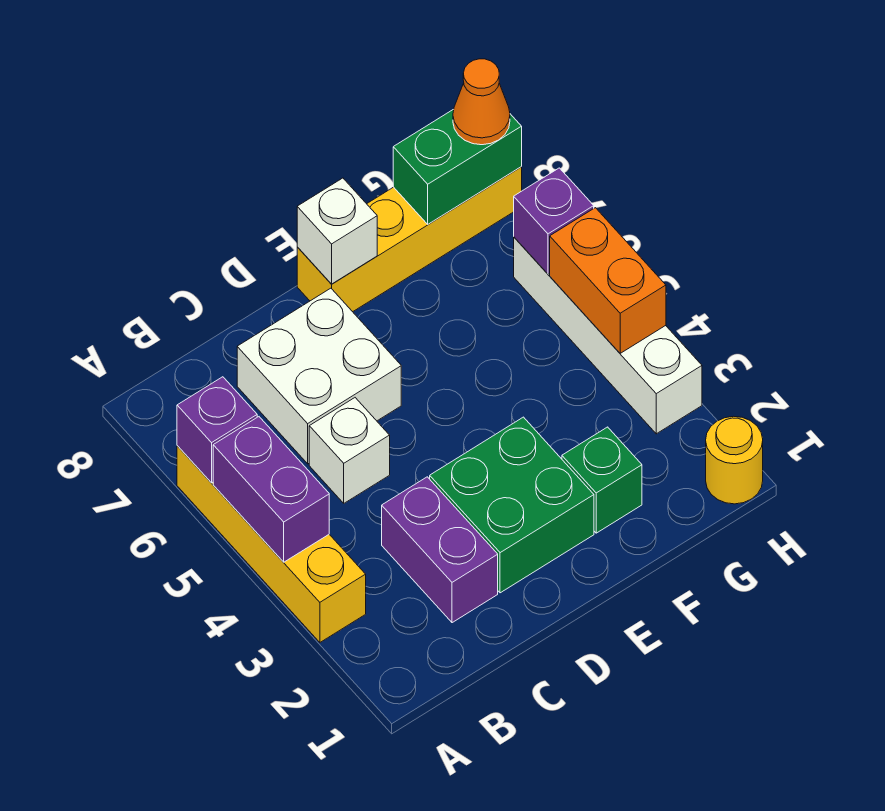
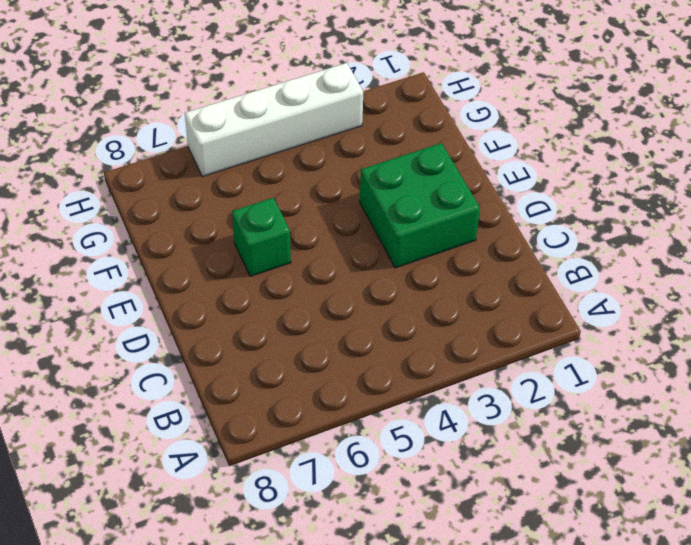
green 1x1 brick [232,198,291,276] -> green 1x1 brick moved to [562,427,642,533]
none -> yellow 1x4 brick [177,446,366,642]
none -> purple 1x2 brick [382,477,498,623]
none -> white 1x1 brick [309,398,390,503]

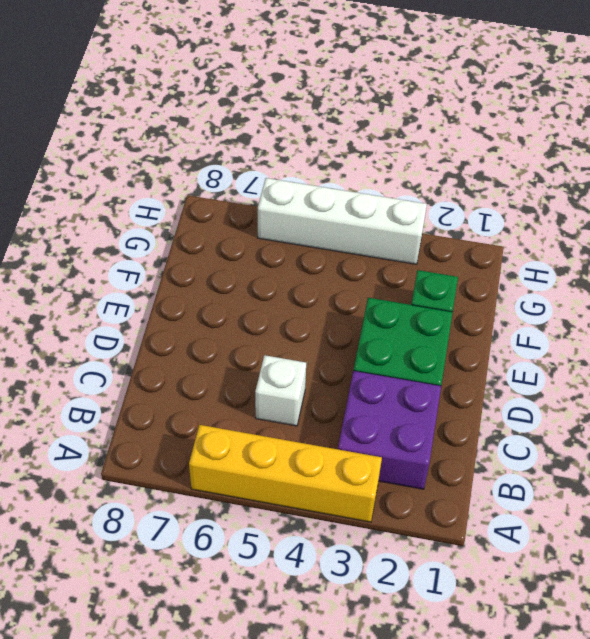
purple 2x2 brick [338,371,441,489] -> purple 1x2 brick [382,477,498,623]
none -> white 2x2 brick [237,288,401,464]
none -> yellow 1x4 brick [297,167,522,312]
none -> yellow 1x1 round brick [706,416,763,504]

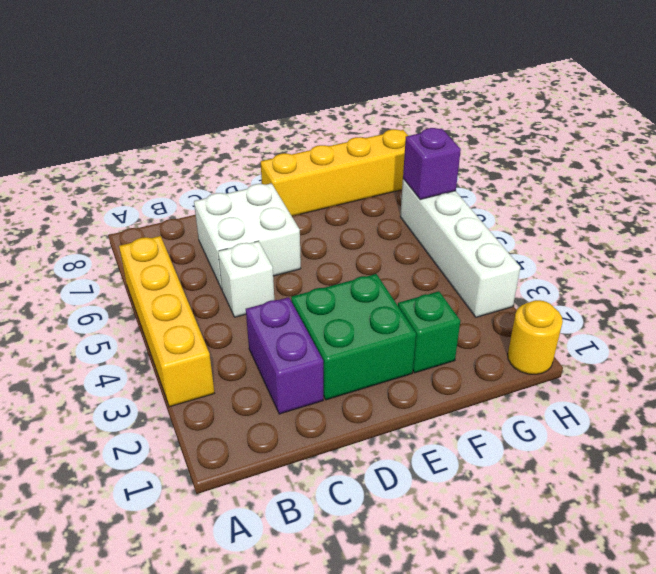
none -> purple 1x2 brick [213,417,329,562]
none -> purple 1x1 brick [177,377,257,483]
none -> white 1x1 brick [297,178,377,284]

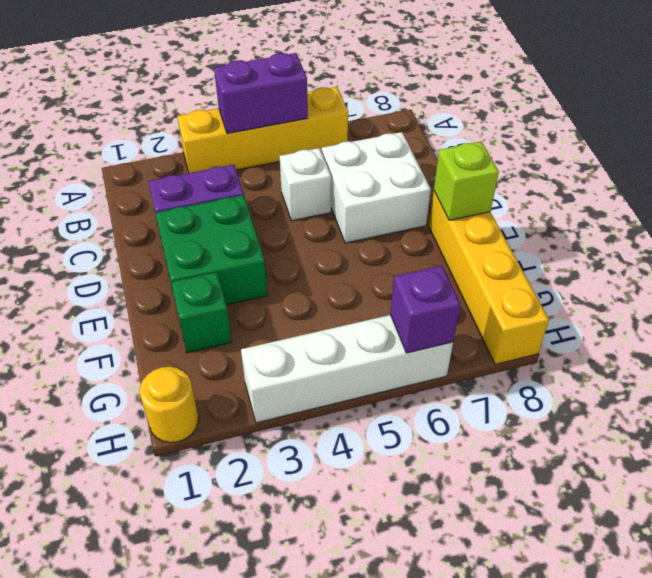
lime 1x1 brick [434,141,499,220] -> white 1x1 brick [297,178,377,284]
none -> purple 1x1 brick [177,377,257,483]
none -> green 1x2 brick [393,109,522,224]
none -> orange 1x2 brick [550,208,666,353]

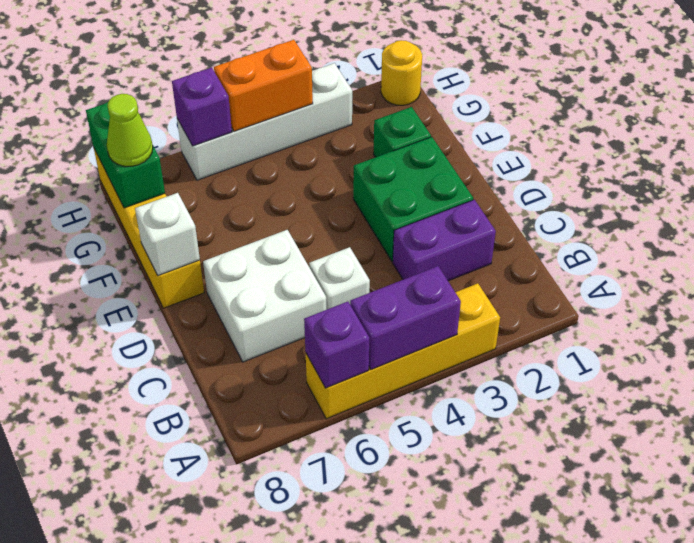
lime 1x1 cone [107,94,153,166] -> none
none -> orange 1x1 cone [453,59,510,145]

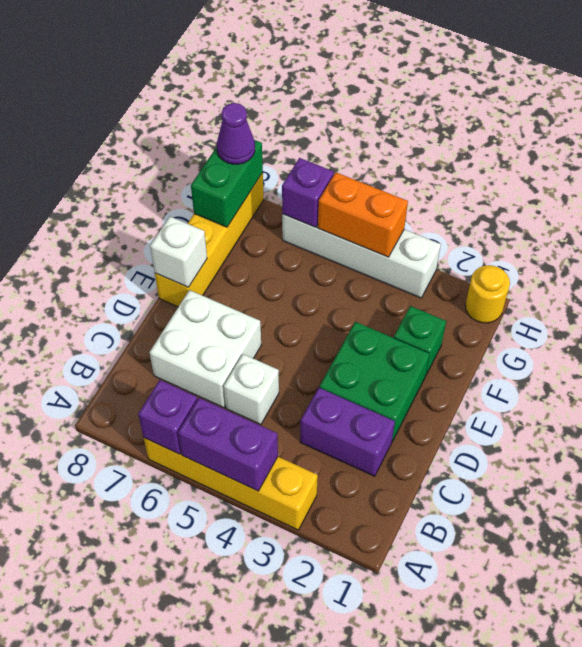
purple 1x1 cone [217,103,255,164] -> orange 1x1 cone [453,59,510,145]

